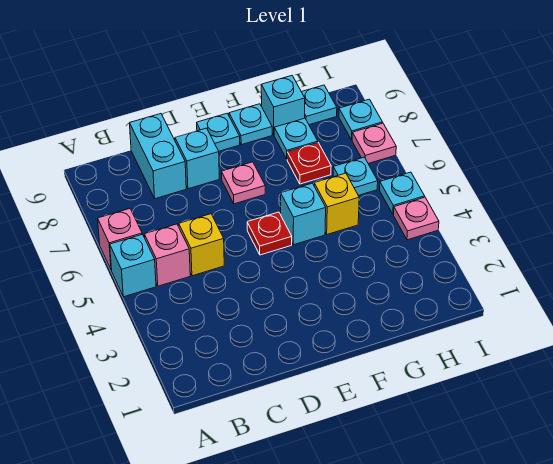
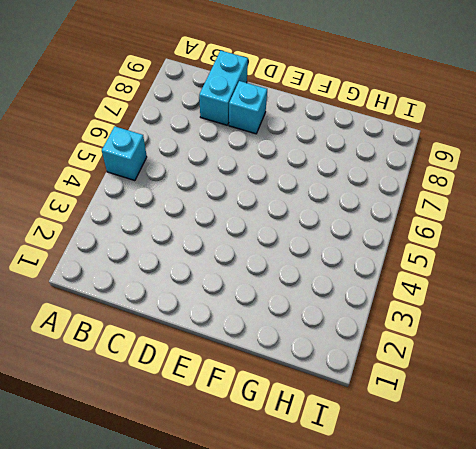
none -> pink 1x1 brick [98,209,142,270]
none -> pink 1x1 brick [144,224,190,286]
none -> yellow 1x1 brick [179,214,224,276]

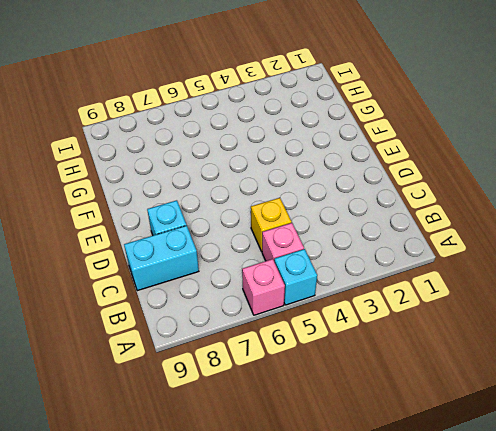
none -> red 1x1 plate [247,212,292,255]
none -> pink 1x1 plate [221,162,265,204]
none -> cyan 1x1 plate [197,113,240,151]

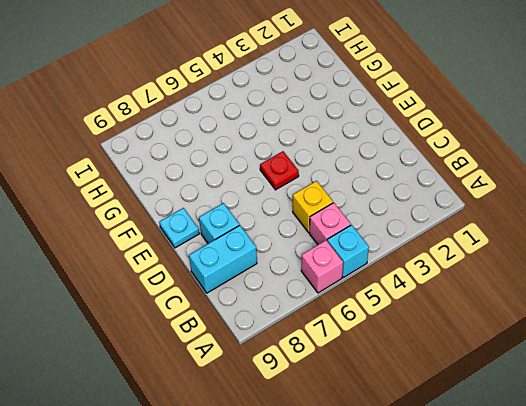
none -> pink 1x1 plate [221,162,265,204]
none -> cyan 1x1 brick [281,183,326,245]
none -> cyan 1x1 plate [229,104,272,145]

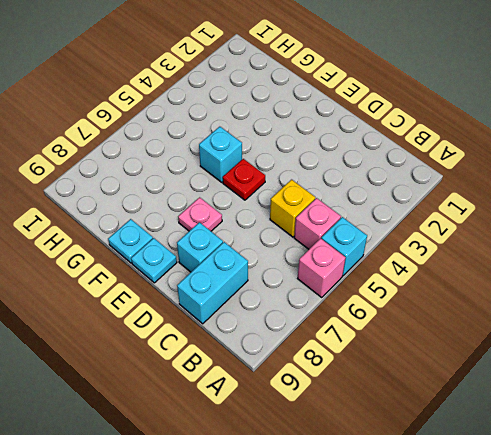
none -> yellow 1x1 brick [314,173,359,234]
none -> red 1x1 plate [287,143,331,184]
none -> cyan 1x1 plate [274,118,318,159]

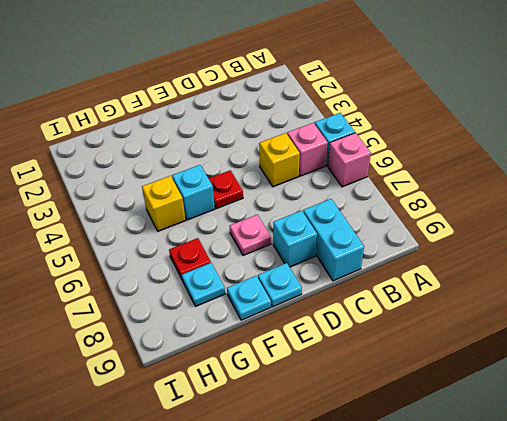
none -> cyan 1x1 brick [261,76,305,134]
none -> cyan 1x1 plate [333,157,378,195]
none -> cyan 1x1 plate [302,85,337,125]

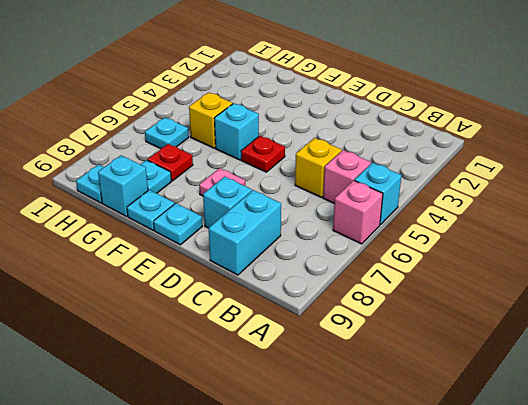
none -> pink 1x1 plate [394,197,439,240]
none -> cyan 1x1 plate [380,172,425,214]
none -> pink 1x1 plate [352,123,396,164]

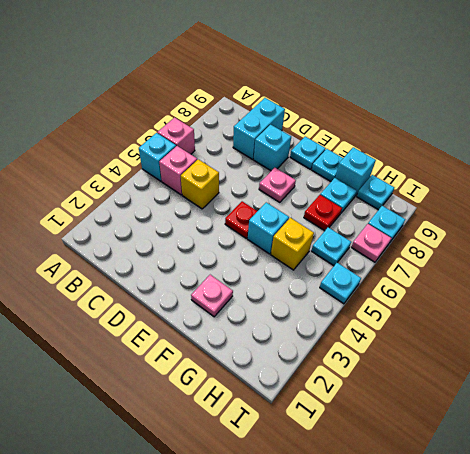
pink 1x1 plate [191,275,233,317] -> pink 1x1 plate moved to [394,197,439,240]

